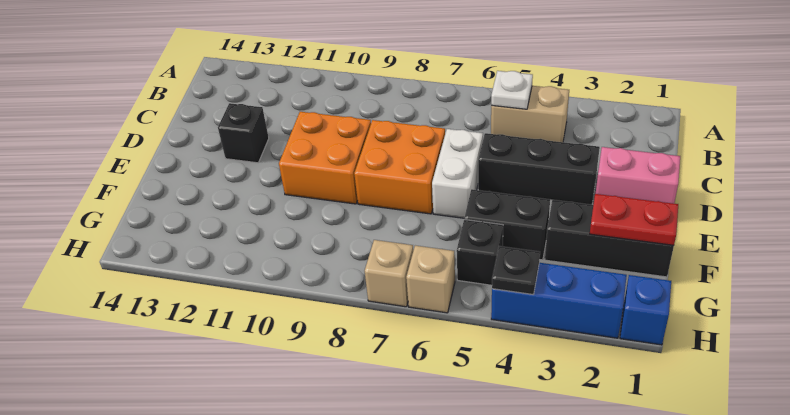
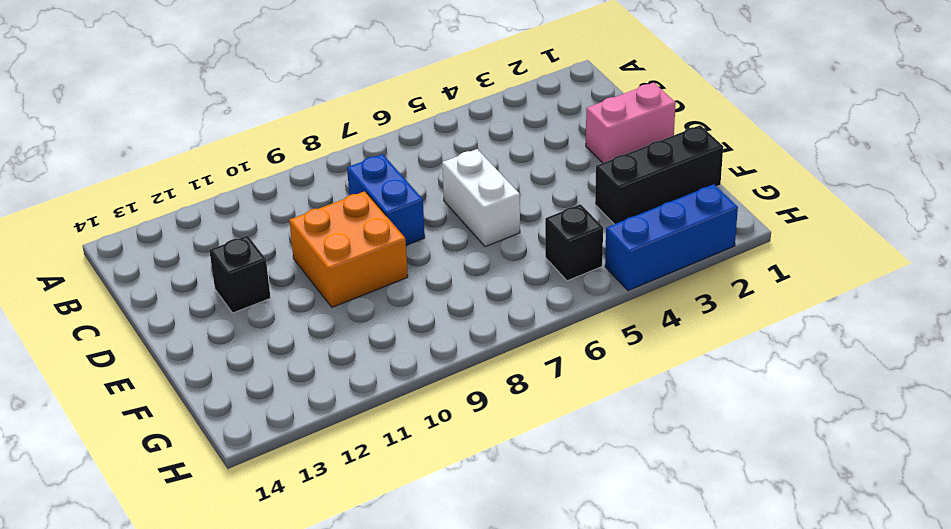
blue 1x2 brick [347,154,425,245] -> orange 2x2 brick [354,120,445,214]
none -> tan 1x2 brick [491,86,569,142]
none -> black 1x3 brick [478,133,600,205]
none -> black 1x2 brick [464,189,550,260]

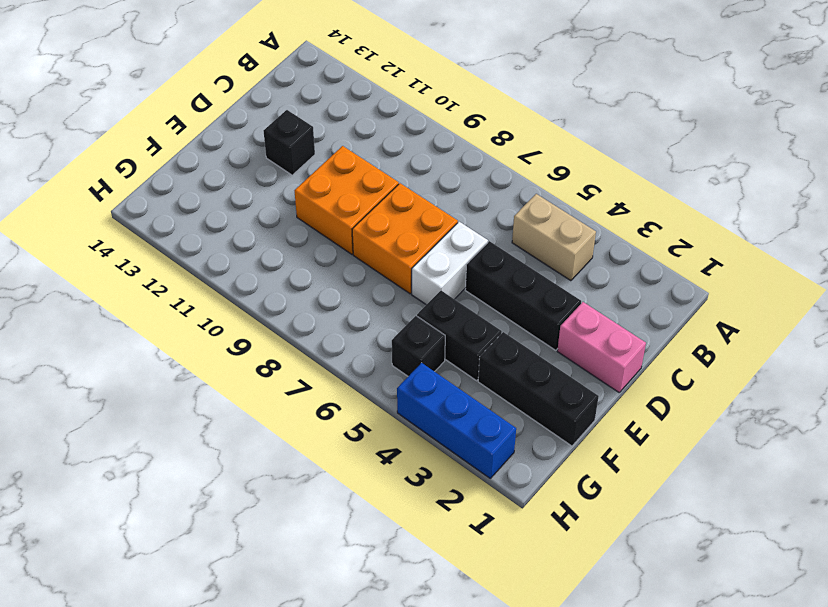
none -> blue 1x1 brick [620,275,671,345]
none -> tan 1x1 brick [406,245,455,313]
none -> tan 1x1 brick [365,240,413,307]

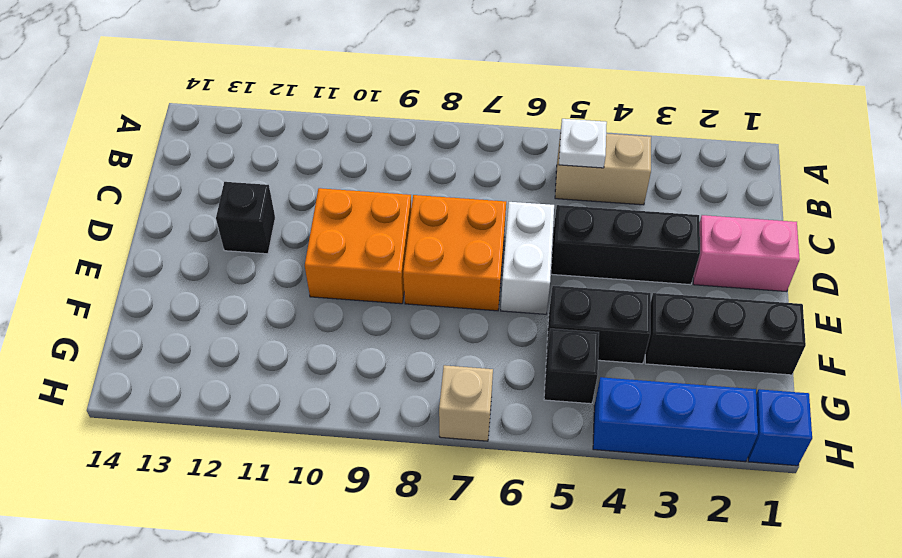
none -> tan 1x1 brick [406,245,455,313]
none -> red 1x2 plate [590,194,678,245]
none -> black 1x1 plate [492,246,540,295]

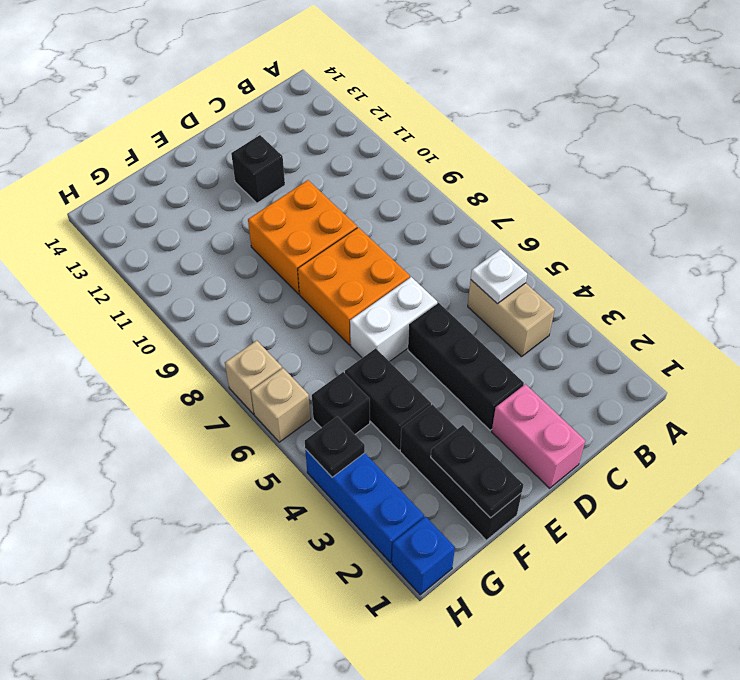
black 1x2 plate [431,425,524,518] -> red 1x2 plate [590,194,678,245]

